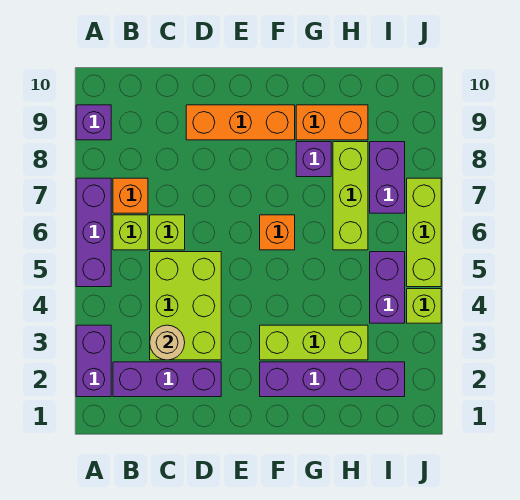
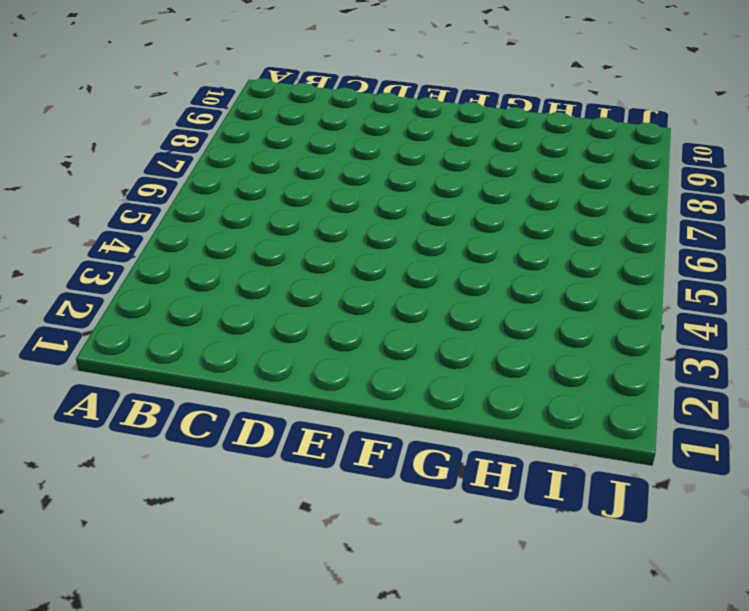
none -> purple 1x2 brick [76,325,111,397]
none -> purple 1x3 brick [76,178,111,287]
none -> purple 1x1 brick [76,105,111,140]

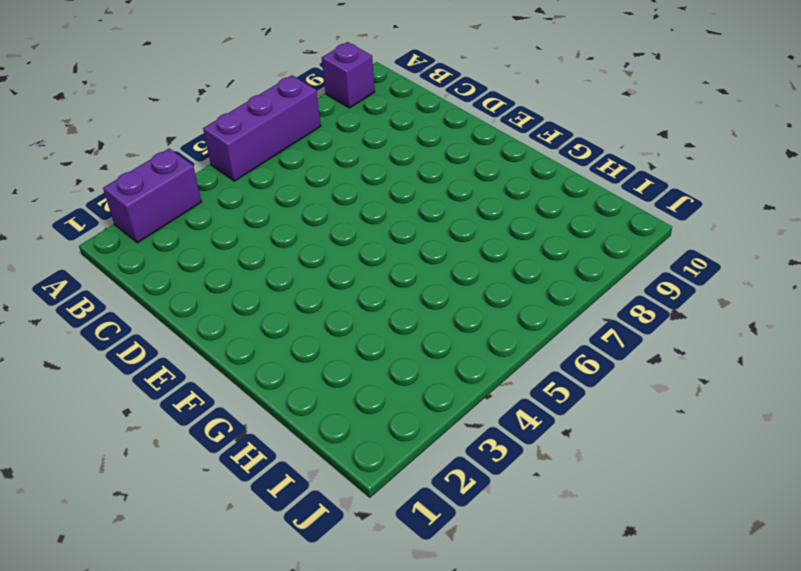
none -> purple 1x3 brick [113,362,221,397]
none -> lime 1x1 brick [113,215,148,250]
none -> orange 1x1 brick [113,178,148,213]

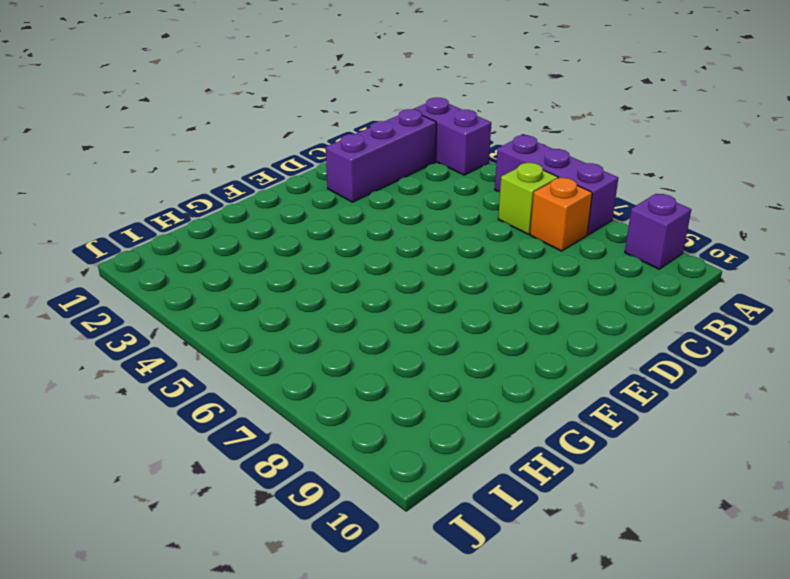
none -> lime 2x3 brick [150,252,221,360]
none -> lime 1x1 brick [150,215,185,250]
none -> orange 1x3 brick [186,105,295,140]

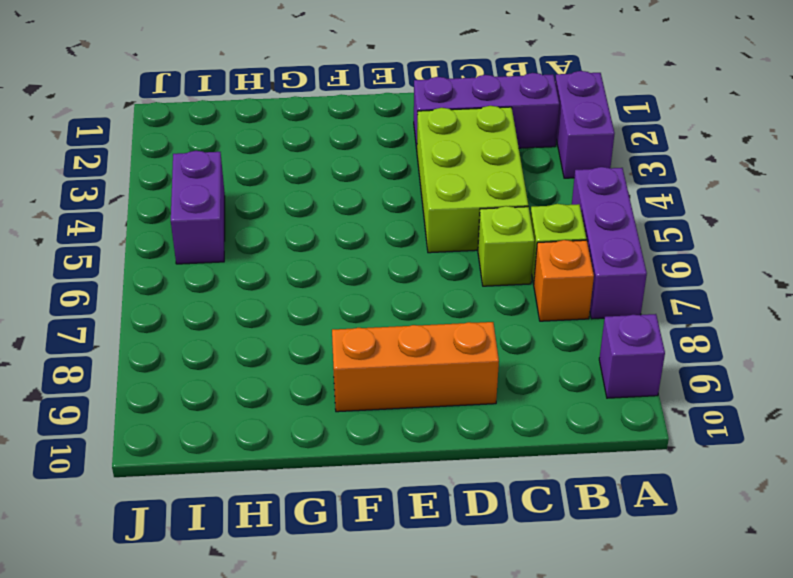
none -> purple 1x4 brick [260,362,405,397]
none -> lime 1x3 brick [260,325,368,360]
none -> orange 1x1 brick [260,215,295,250]

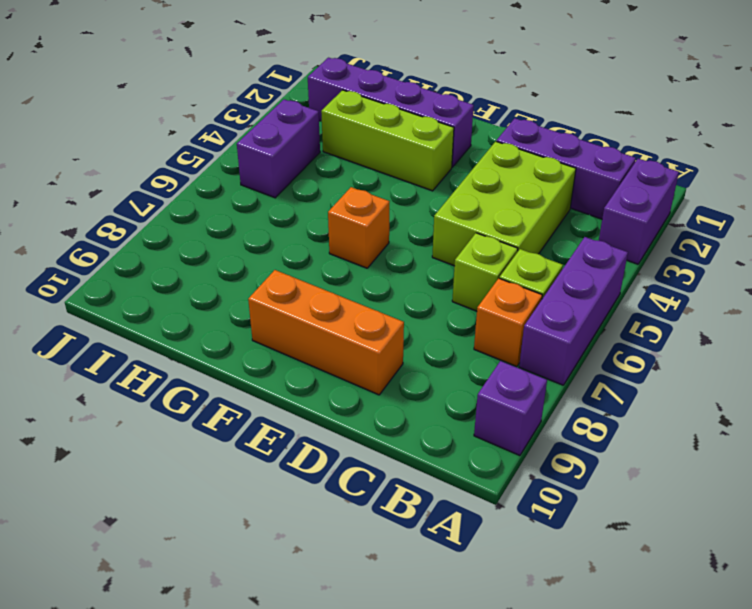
none -> purple 1x1 brick [296,142,331,177]
none -> orange 1x2 brick [296,105,368,140]
none -> lime 1x3 brick [333,142,368,250]

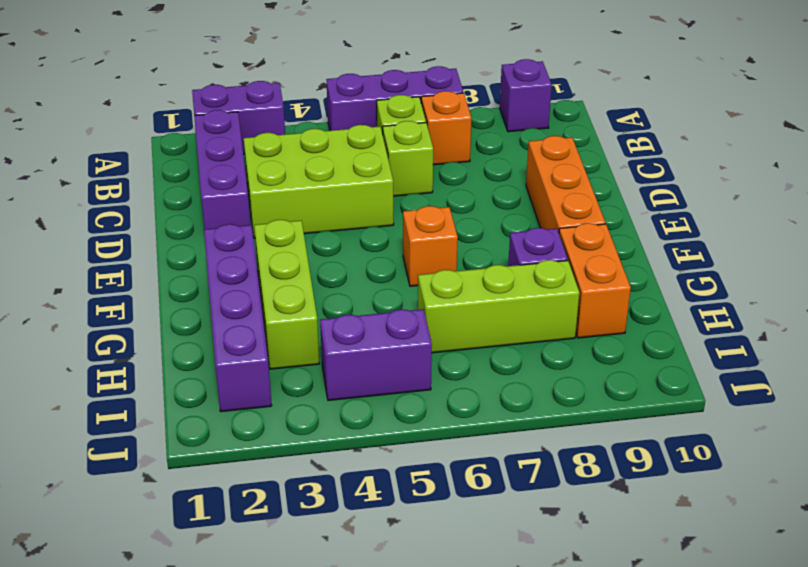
none -> purple 1x2 brick [370,142,405,213]
none -> lime 1x1 brick [407,289,441,323]
none -> lime 1x3 brick [407,178,441,287]

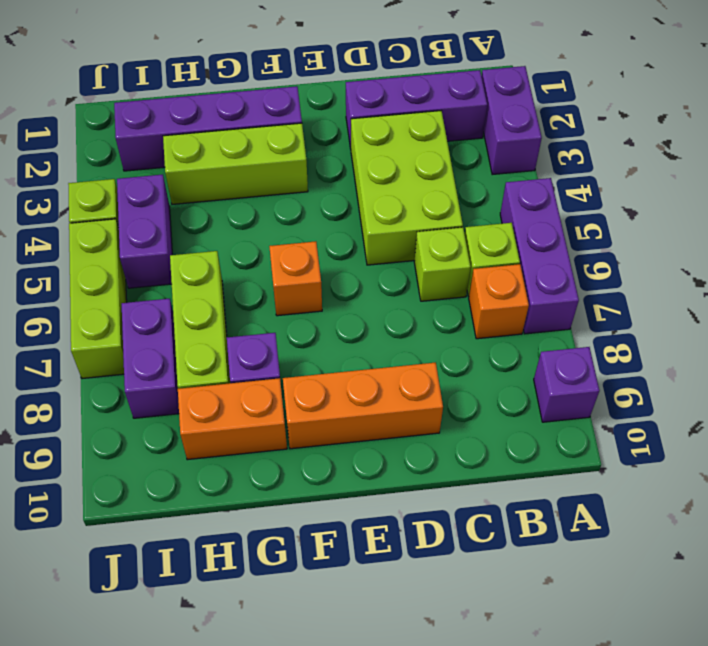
none -> tan 1x1 round brick [150,325,185,360]

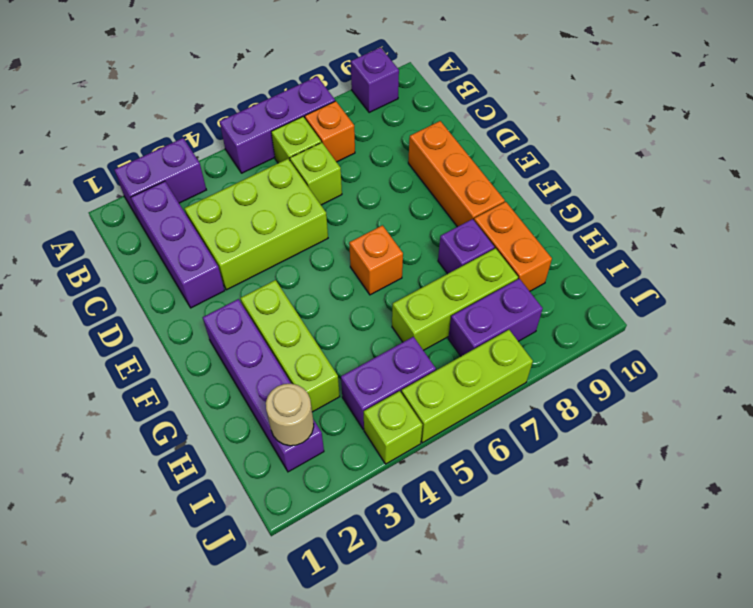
tan 1x1 round brick [266,384,314,446] -> tan 1x1 round brick moved to [150,325,185,360]

